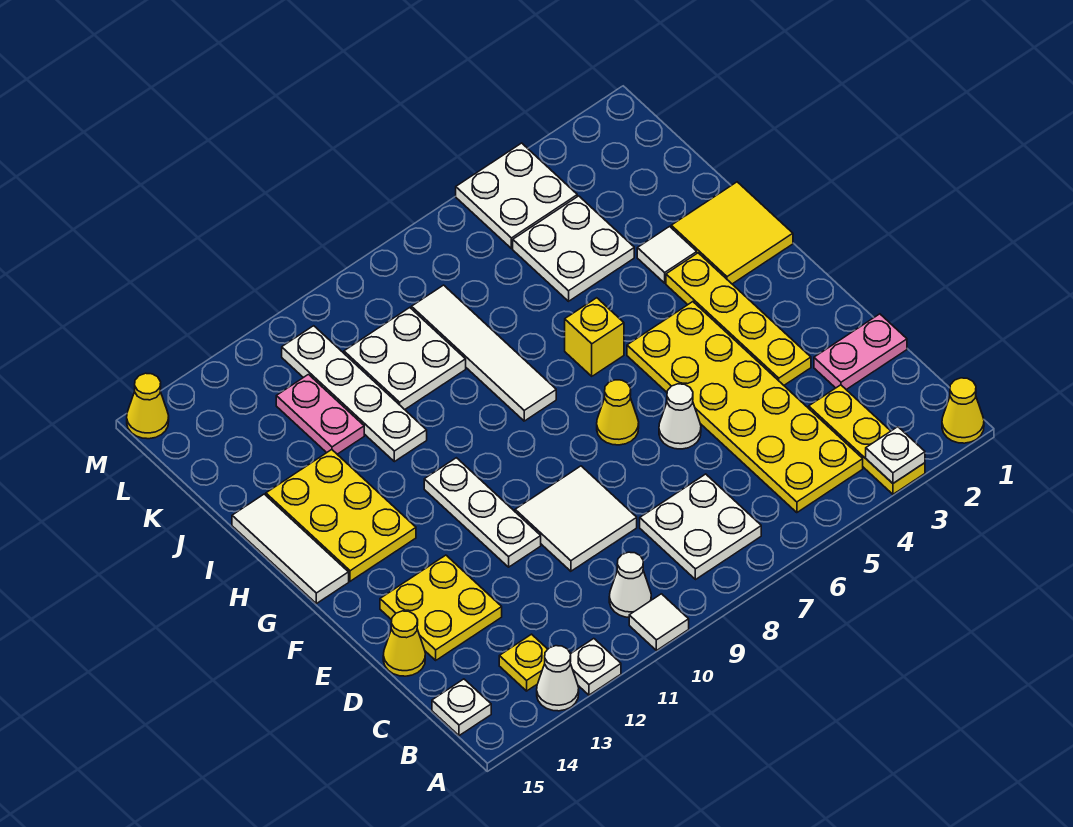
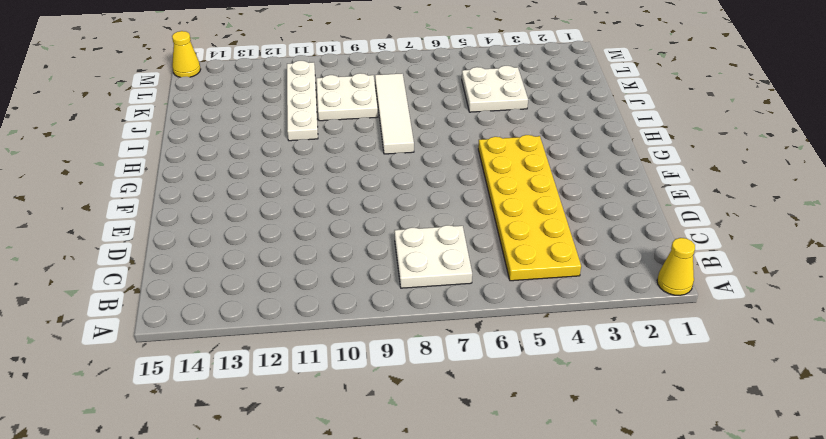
none -> yellow 1x3 plate [809,385,925,494]
none -> white 1x1 tile [629,594,689,651]
none -> white 1x1 plate [570,639,621,695]
none -> white 1x1 cone [537,646,579,711]

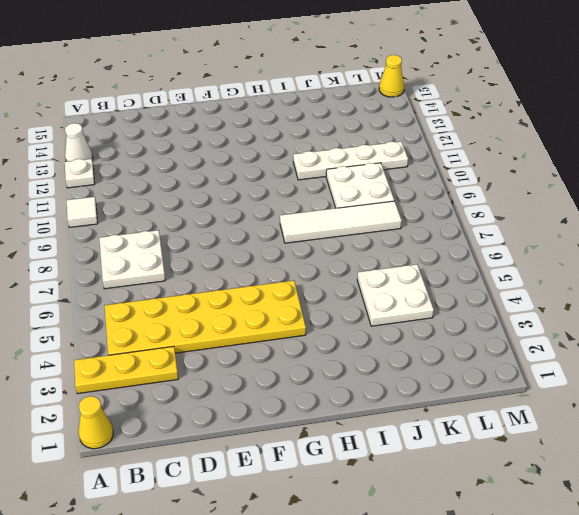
none -> white 1x1 cone [609,552,651,617]
none -> yellow 1x1 plate [499,634,548,691]
none -> white 1x1 plate [432,679,491,736]
none -> pink 1x2 plate [814,314,907,390]

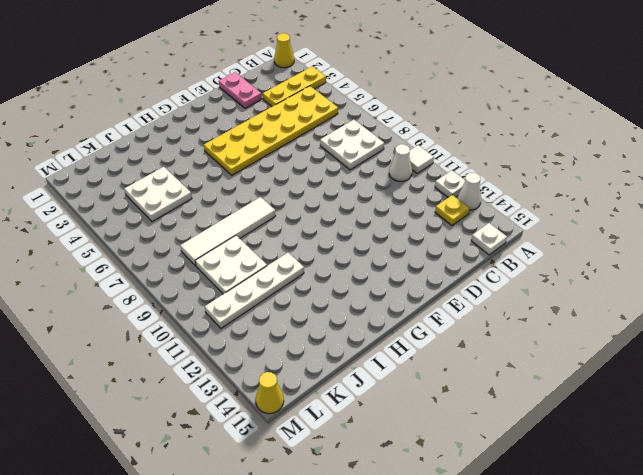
none -> white 2x2 tile [515,466,637,571]
none -> yellow 2x2 plate [380,555,502,660]
none -> yellow 1x1 cone [383,611,425,676]
none -> yellow 1x4 plate [666,253,811,385]

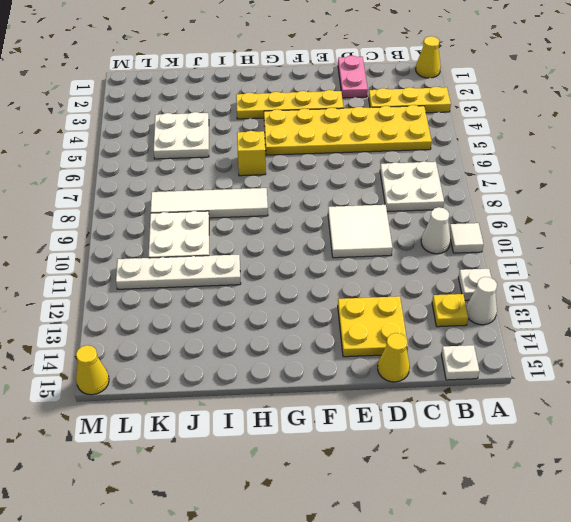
none -> white 1x1 cone [659,384,701,449]
none -> white 1x3 plate [424,458,541,567]
none -> yellow 1x1 cone [597,380,639,445]
none -> yellow 2x3 plate [266,450,416,581]

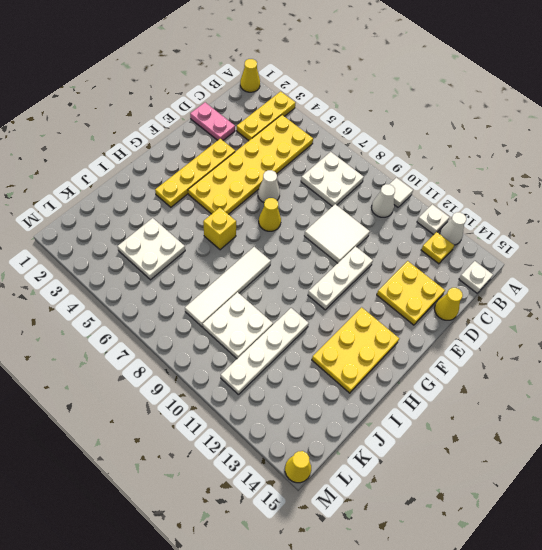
none -> white 1x3 tile [232,494,349,604]
none -> yellow 2x2 tile [671,182,793,284]
none -> white 1x1 tile [637,227,697,283]
none -> pink 1x2 plate [276,375,364,454]

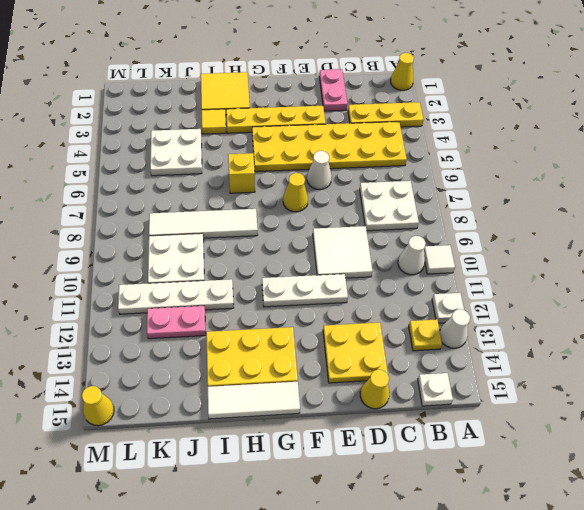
yellow 1x1 tile [202,109,226,134] -> white 1x1 tile [637,227,697,283]
none -> white 2x2 plate [456,143,577,249]
none -> white 1x1 plate [866,427,925,483]

